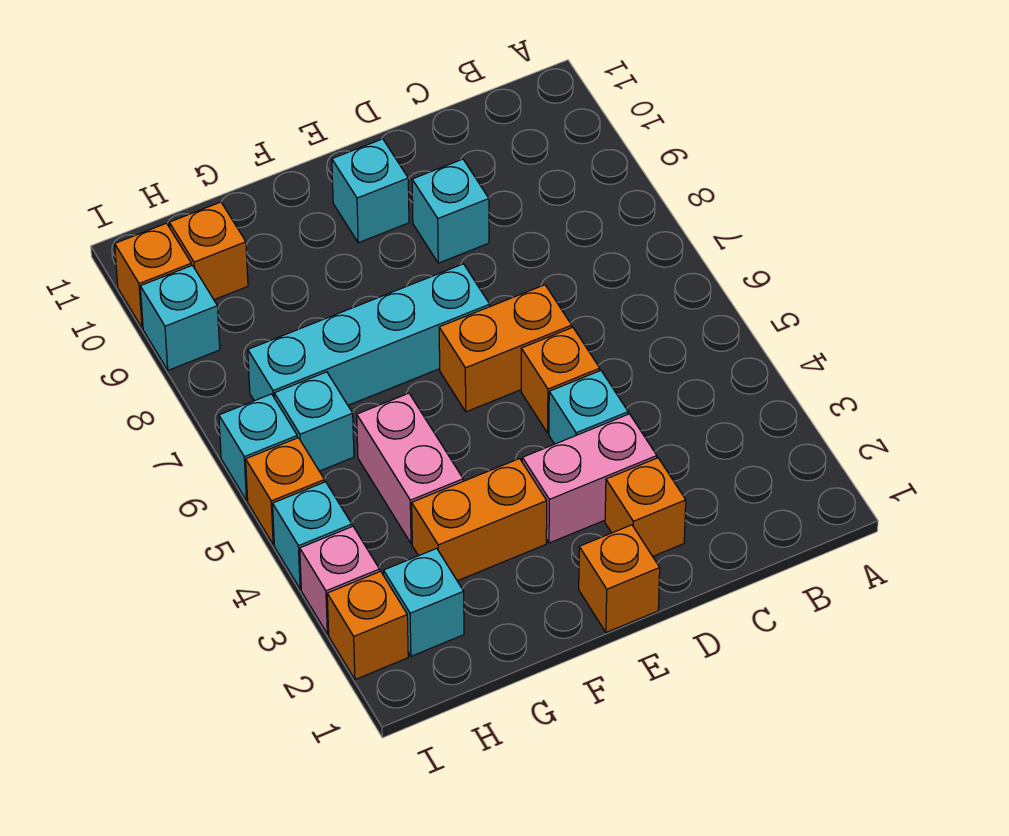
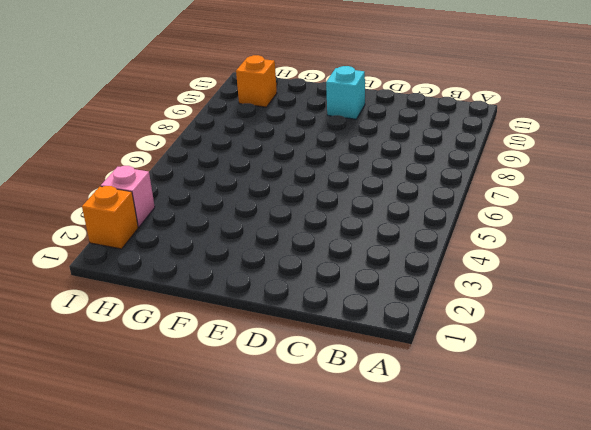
none -> orange 1x1 brick [605,458,686,556]
none -> pink 1x2 brick [522,414,657,543]
none -> cyan 1x1 brick [549,371,628,444]

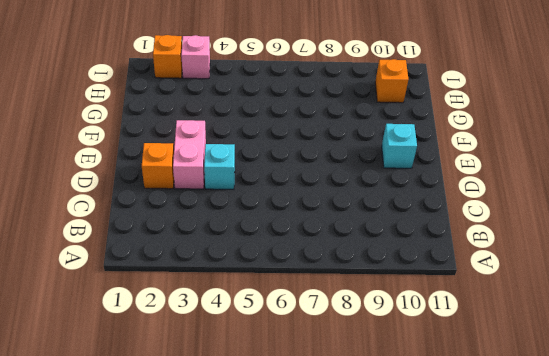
none -> orange 1x1 brick [521,327,600,433]
none -> orange 1x2 brick [439,285,572,412]
none -> cyan 1x1 brick [412,159,489,263]

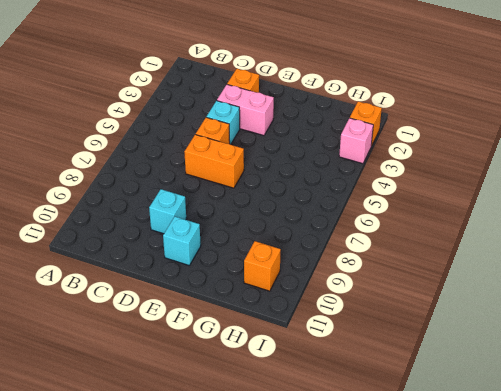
none -> orange 1x1 brick [579,525,660,632]
none -> cyan 1x4 brick [248,264,490,405]
none -> orange 1x2 brick [412,459,547,581]

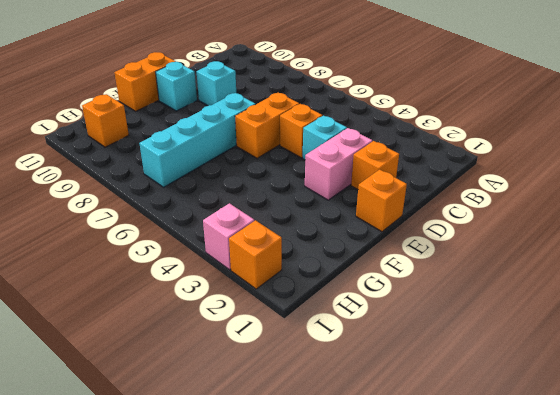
orange 1x2 brick [114,52,176,111] -> orange 1x2 brick moved to [412,459,547,581]
none -> pink 1x2 brick [357,393,463,544]
none -> cyan 1x1 brick [384,548,464,656]
none -> cyan 1x1 brick [274,372,354,471]

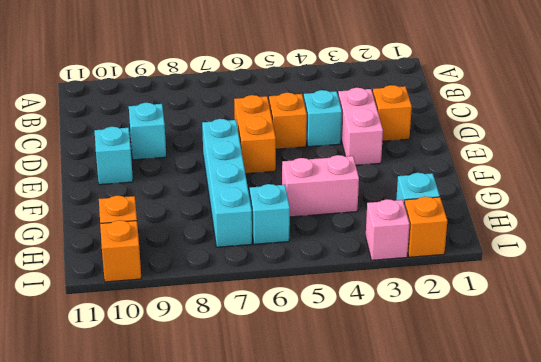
none -> orange 1x1 brick [579,525,660,632]
none -> orange 1x2 brick [412,459,547,581]
none -> cyan 1x1 brick [273,482,352,589]

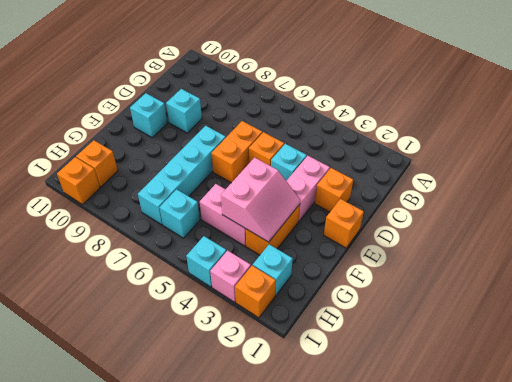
pink 2x2 slope [221,157,300,242] -> none
none -> orange 1x1 brick [246,438,325,545]
none -> cyan 1x1 brick [219,394,297,500]
none -> cyan 1x1 brick [140,265,220,370]

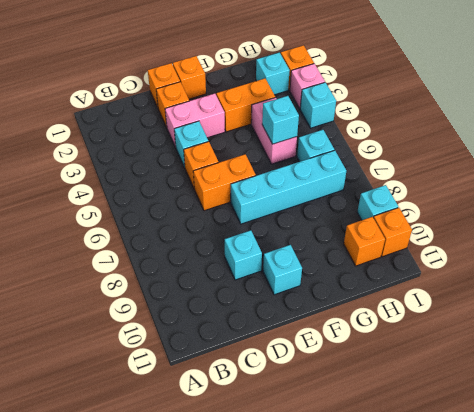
orange 1x1 brick [148,63,180,108] -> orange 1x1 brick moved to [246,438,325,545]
cyan 1x1 brick [262,96,299,144] -> cyan 1x1 brick moved to [219,394,297,500]

